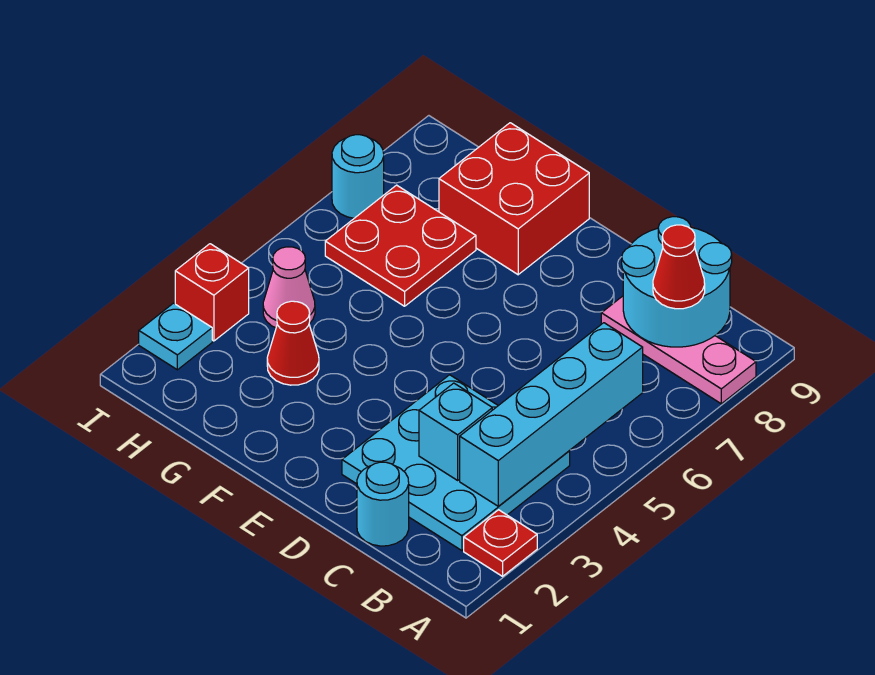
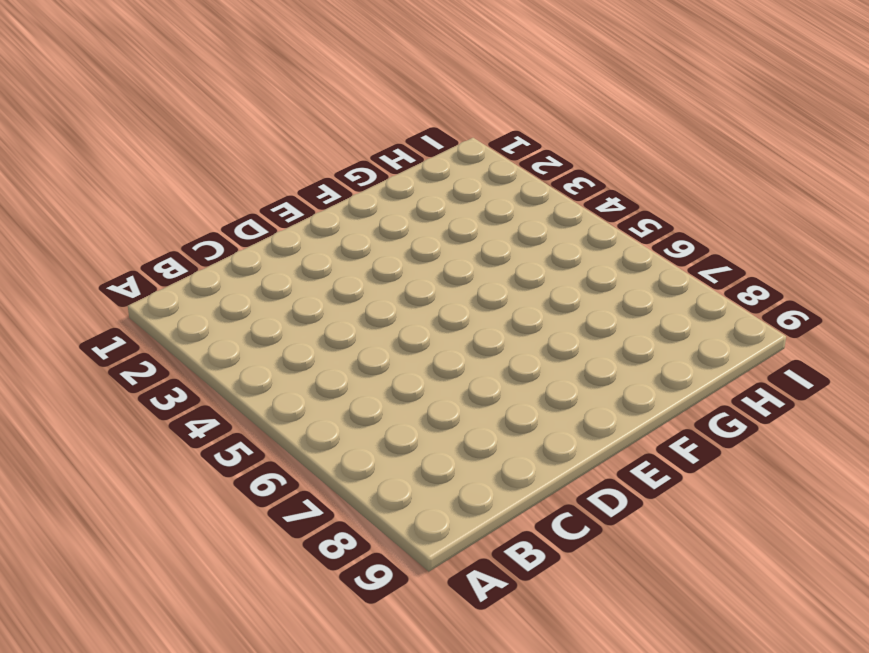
none -> red 1x1 plate [464,510,537,576]
none -> pink 1x3 plate [601,296,756,404]
none -> cyan 3x3 plate [342,375,570,551]

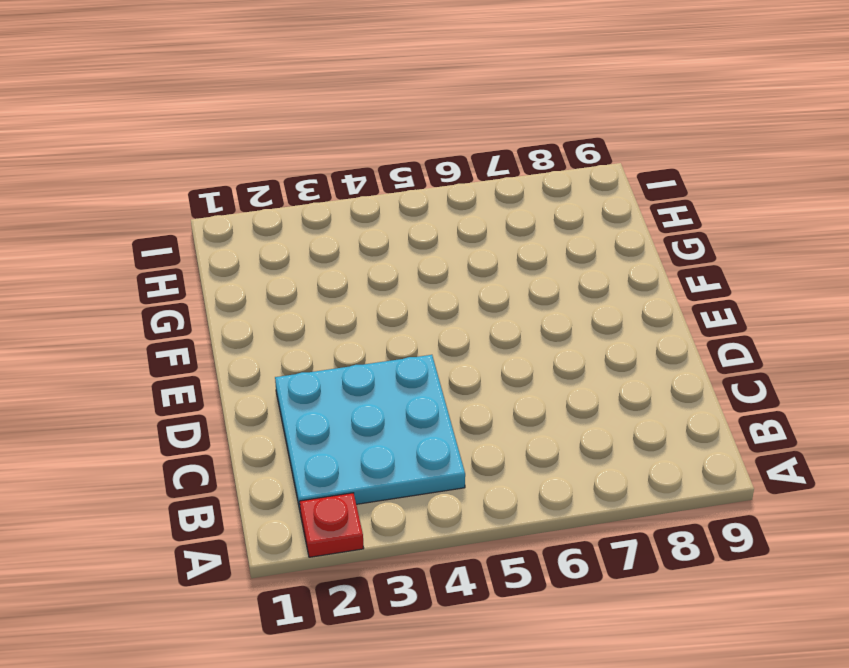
none -> pink 1x3 plate [601,296,756,404]
none -> cyan 1x1 round brick [357,462,409,546]
none -> red 2x2 brick [439,123,589,275]

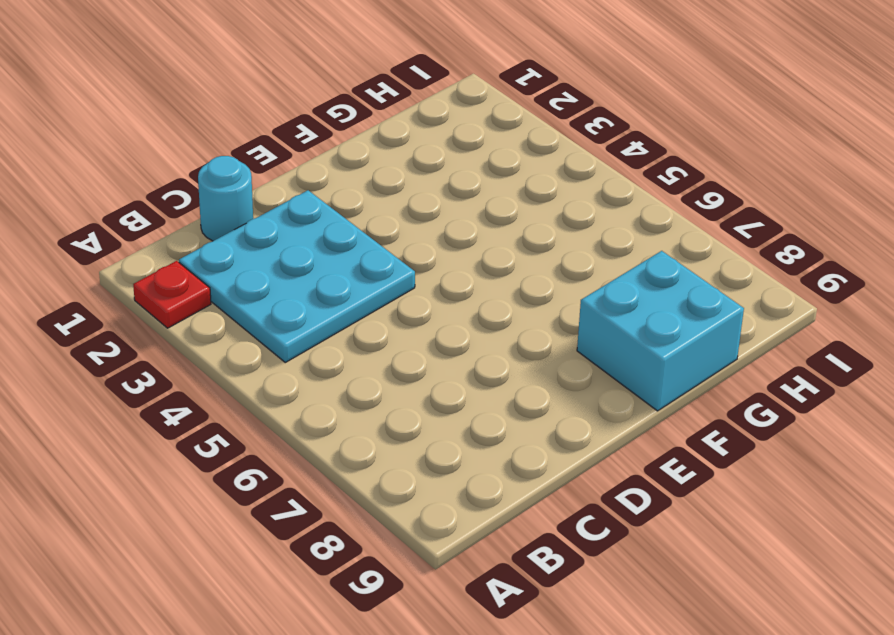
cyan 2x2 brick [577,251,744,411] -> red 2x2 brick [439,123,589,275]
none -> pink 1x3 plate [601,296,756,404]
none -> red 1x1 cone [267,301,319,385]
none -> red 2x2 plate [325,185,476,306]

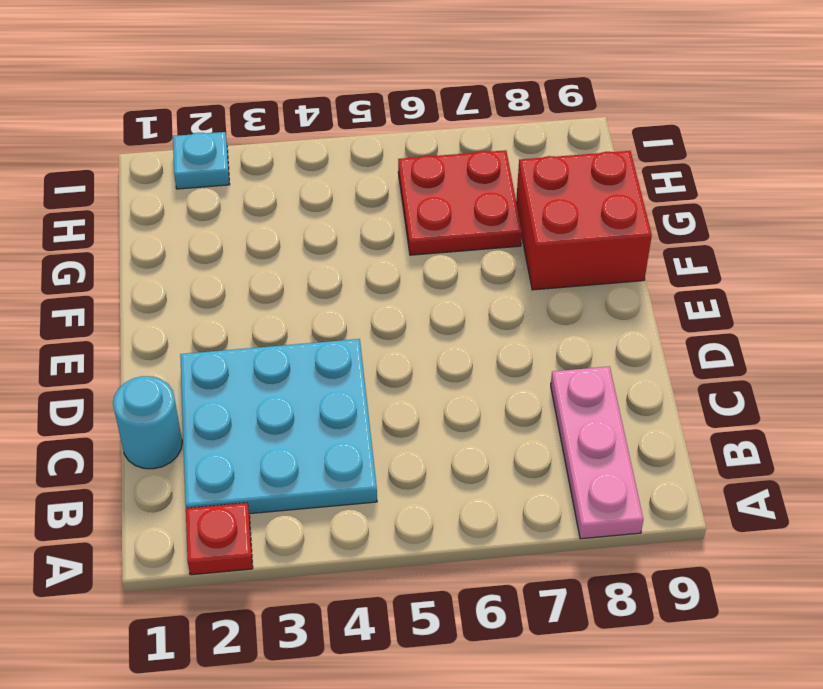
none -> red 1x1 cone [267,301,319,385]
none -> pink 1x1 cone [263,247,315,328]
none -> red 1x1 brick [175,244,249,341]

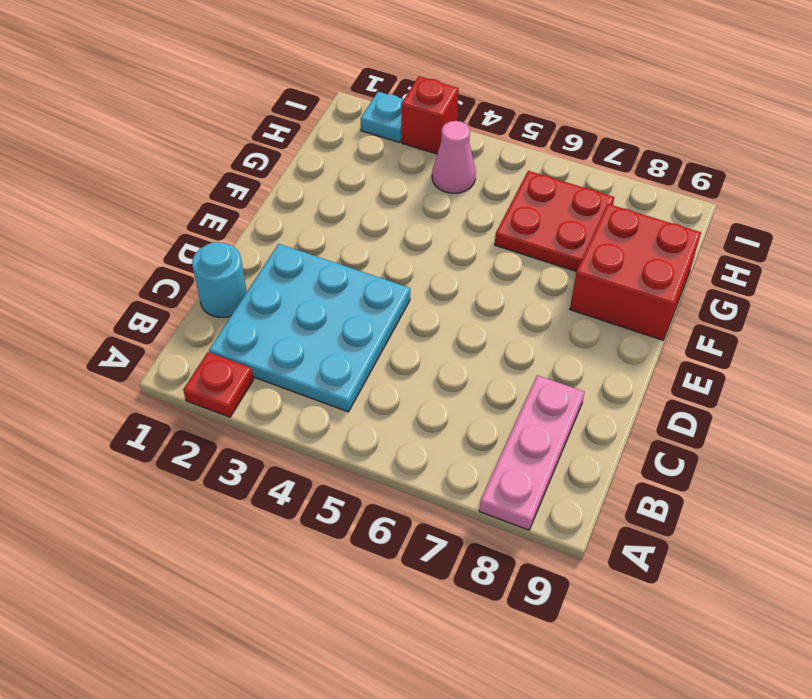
none -> red 1x1 cone [267,301,319,385]
none -> cyan 1x1 round brick [332,135,384,218]
none -> cyan 1x4 brick [460,323,643,506]

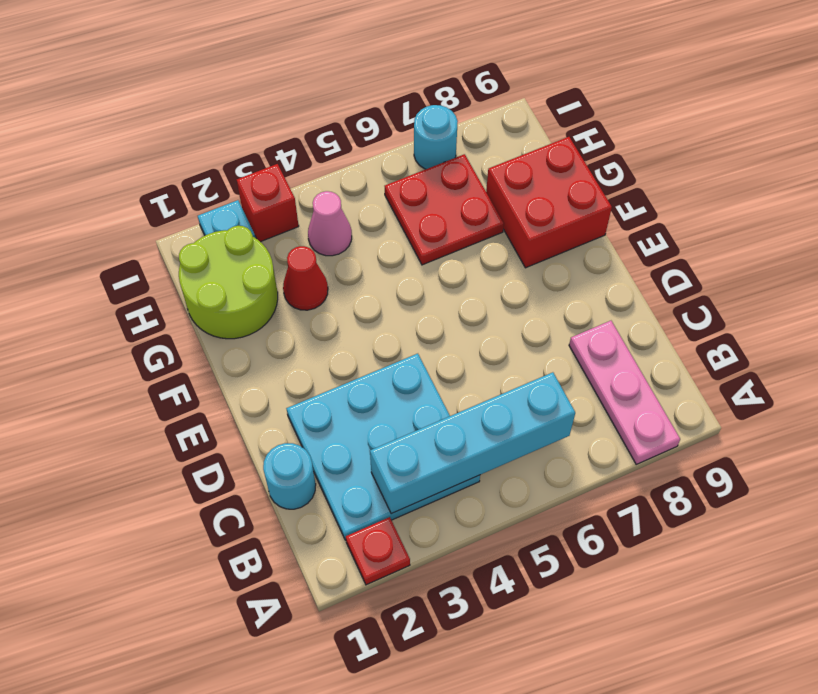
lime 2x2 round brick [179,226,278,339] -> none
none -> cyan 2x2 round brick [622,217,732,347]
none -> cyan 1x1 brick [419,383,492,480]
none -> red 1x1 cone [653,225,705,309]

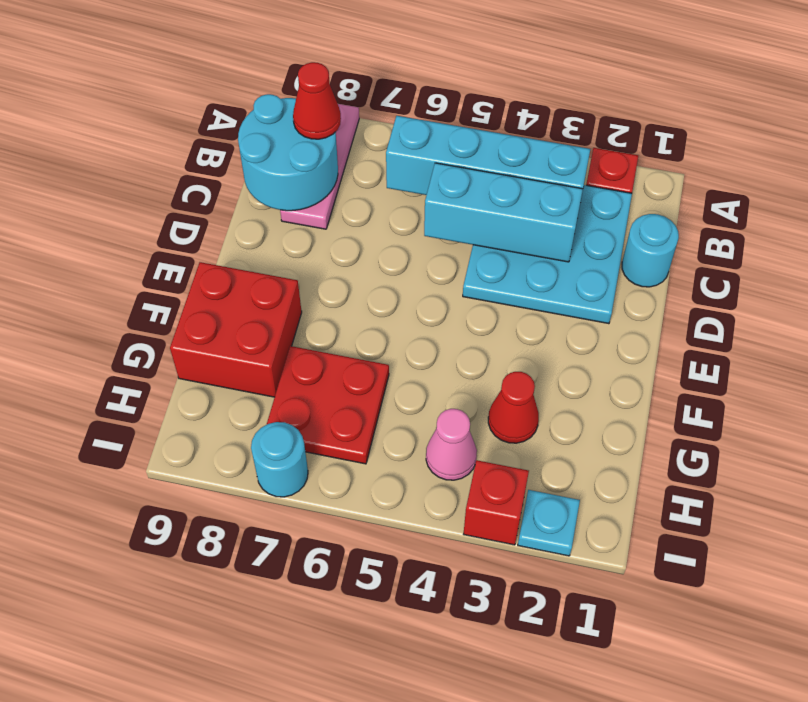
cyan 1x3 brick [424,163,583,262] -> cyan 1x1 brick [419,383,492,480]

